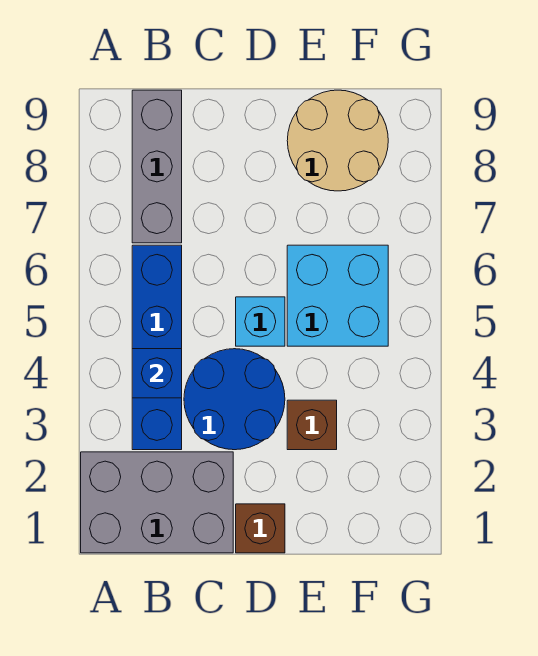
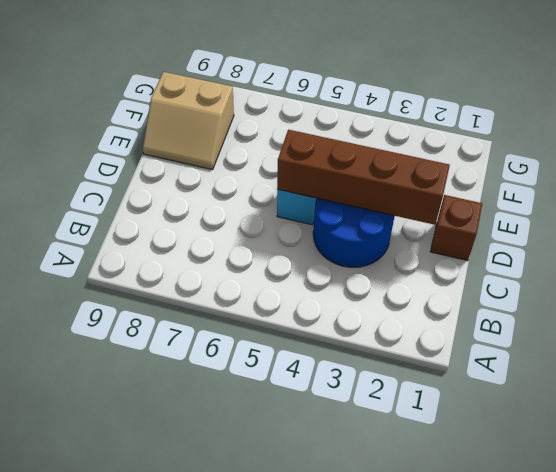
brown 1x4 brick [277,130,450,225] -> none
tan 2x2 slope [143,72,234,170] -> tan 2x2 round brick [287,90,388,191]
none -> grey 2x3 brick [81,452,233,553]
none -> blue 1x4 brick [132,245,182,450]

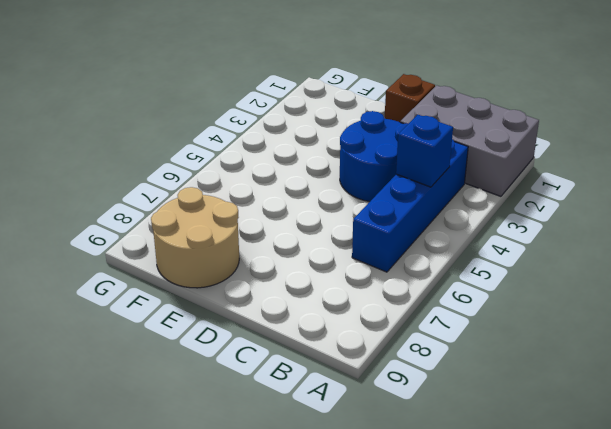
none -> grey 1x3 brick [132,90,182,243]
none -> cyan 1x1 brick [236,297,285,346]

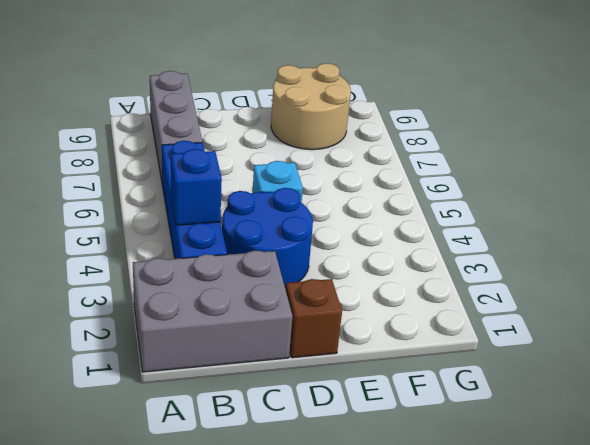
none -> brown 1x1 brick [287,400,337,450]
none -> cyan 2x2 brick [287,245,388,346]

